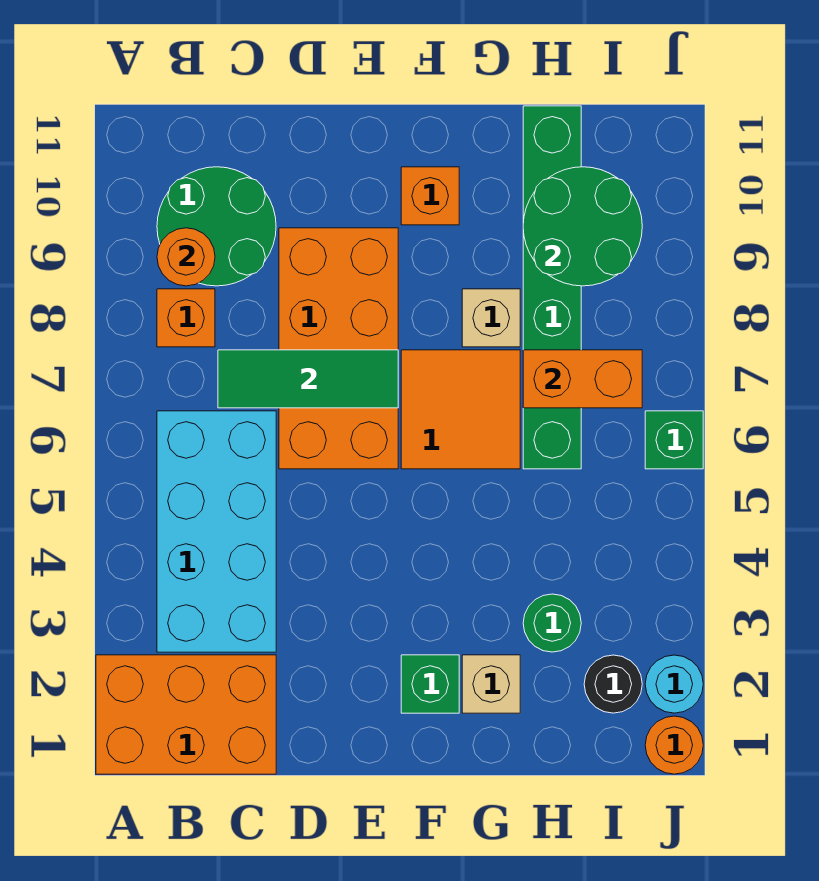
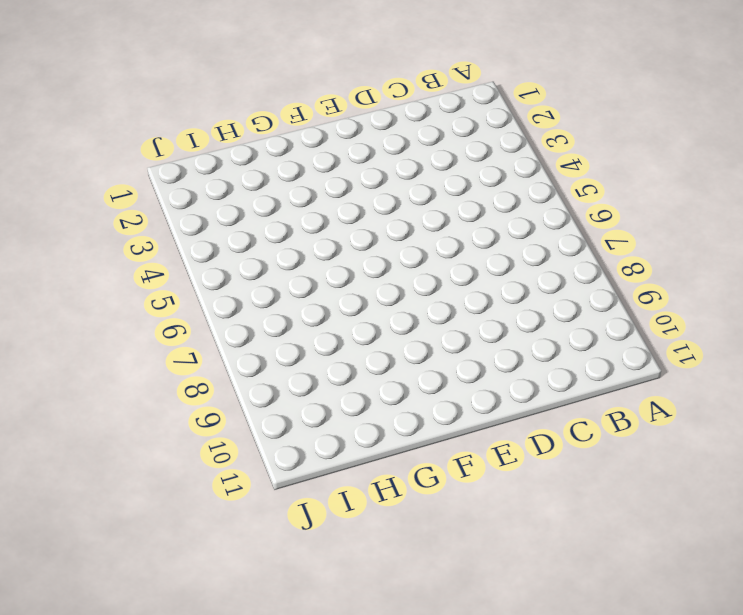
none -> orange 2x3 brick [96,655,276,774]
none -> cyan 2x4 brick [157,411,276,652]
none -> orange 1x1 brick [157,289,215,347]

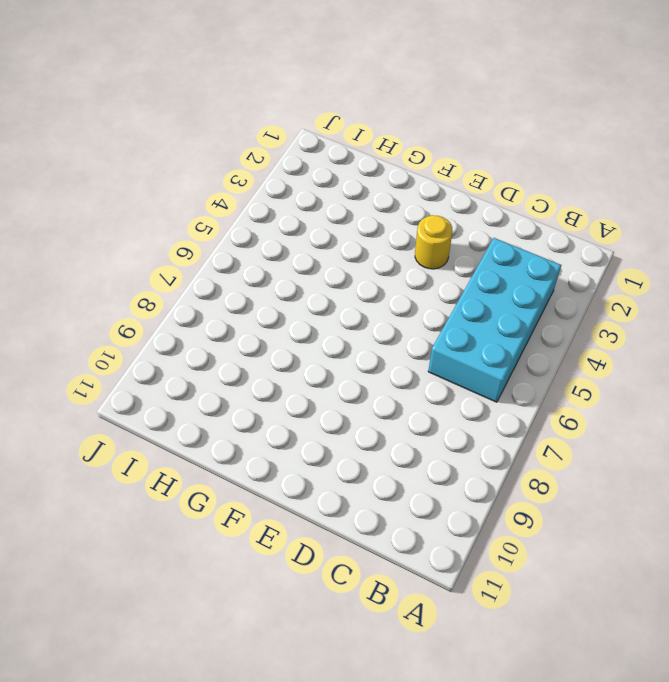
yellow 1x1 round brick [415,215,453,269] -> none
none -> orange 2x3 brick [96,655,276,774]
none -> orange 1x1 brick [157,289,215,347]
none -> green 2x2 round brick [157,167,276,286]

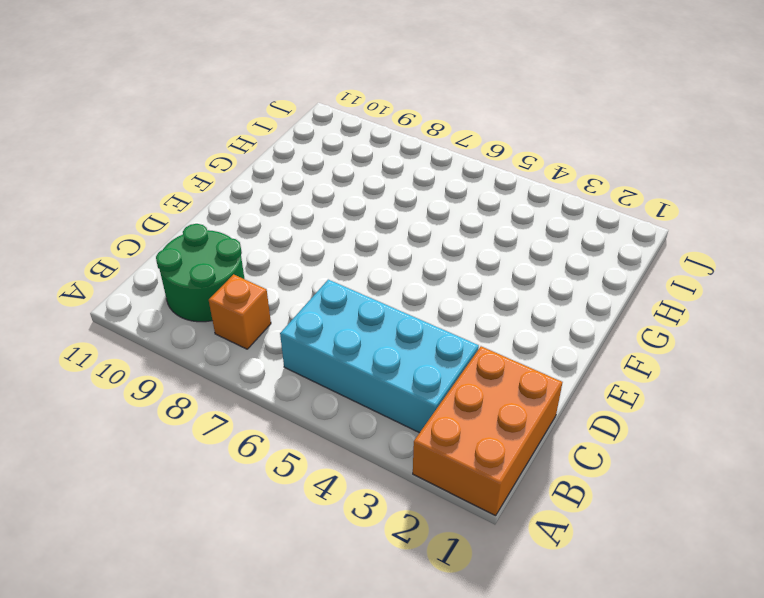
none -> orange 2x4 brick [279,228,398,469]
none -> green 1x1 brick [401,655,459,713]
none -> orange 2x2 tile [401,350,520,469]

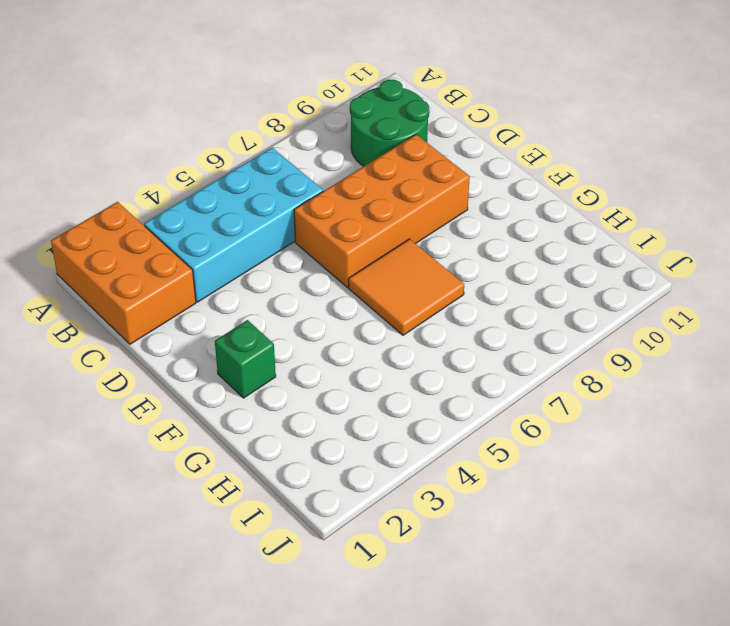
none -> orange 1x1 brick [157,289,215,347]
none -> orange 1x1 brick [401,167,459,225]
none -> tan 1x1 brick [462,655,520,713]

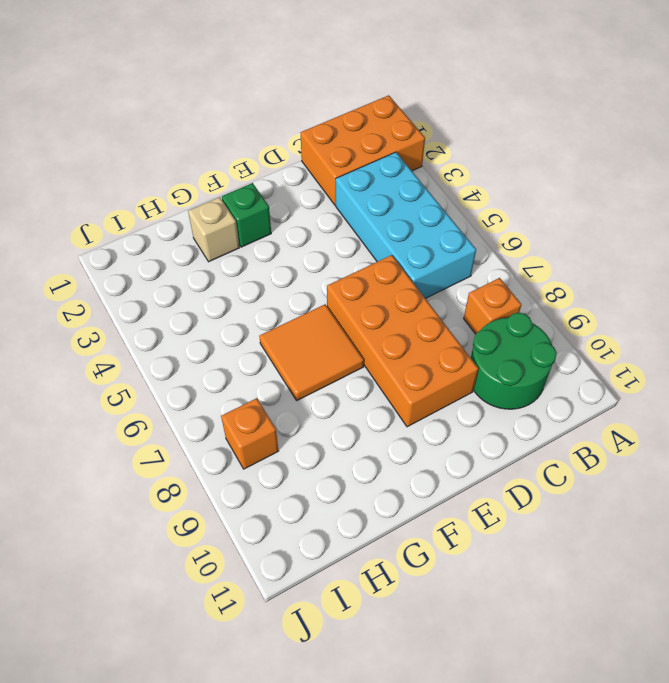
orange 1x1 brick [221,398,279,469] -> orange 1x1 brick moved to [401,167,459,225]
none -> tan 1x1 brick [462,289,520,347]
none -> green 1x1 round brick [523,594,581,652]
none -> green 1x6 brick [523,106,581,469]

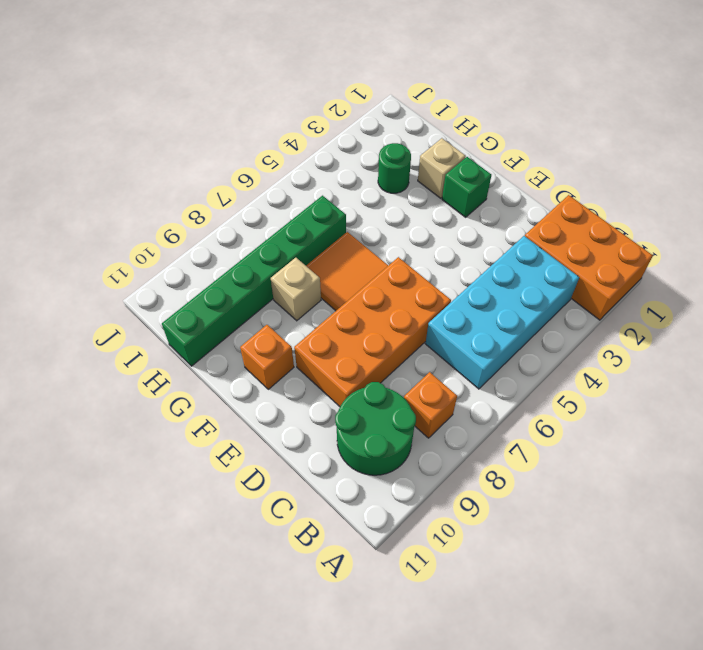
none -> black 1x1 round brick [584,655,642,713]
none -> orange 1x1 round brick [645,716,703,774]
none -> cyan 1x1 round brick [645,655,703,713]

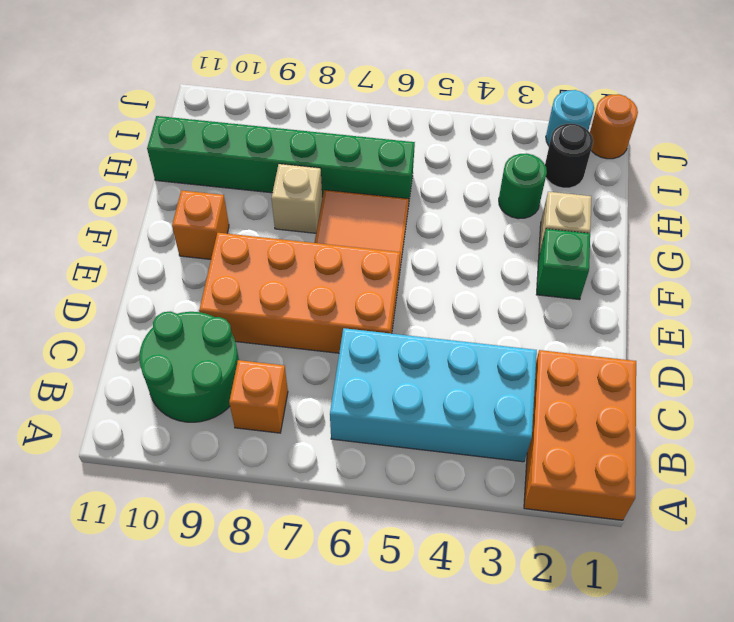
none -> green 1x1 brick [645,411,703,469]
none -> orange 1x1 round brick [157,228,215,286]
none -> green 1x3 tile [218,350,398,408]

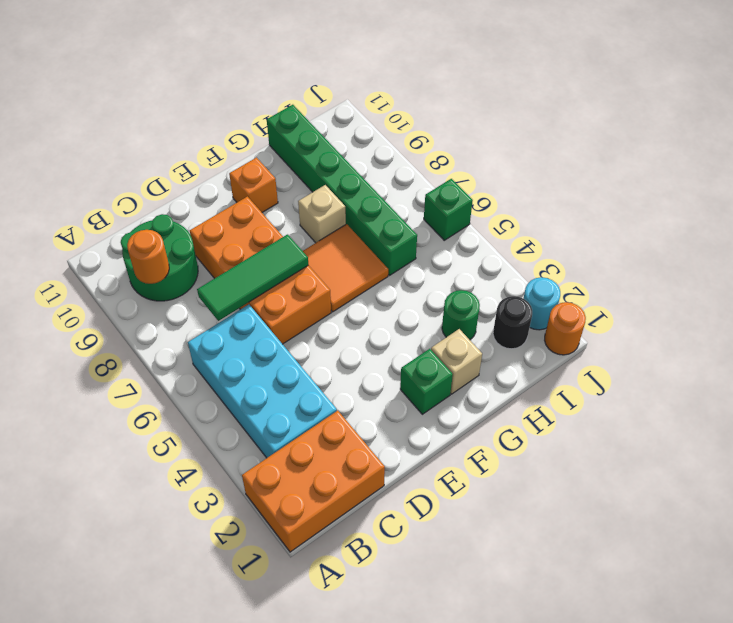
none -> orange 1x1 brick [157,289,215,347]
none -> orange 1x2 brick [523,350,642,408]
none -> green 2x2 round brick [523,167,642,286]

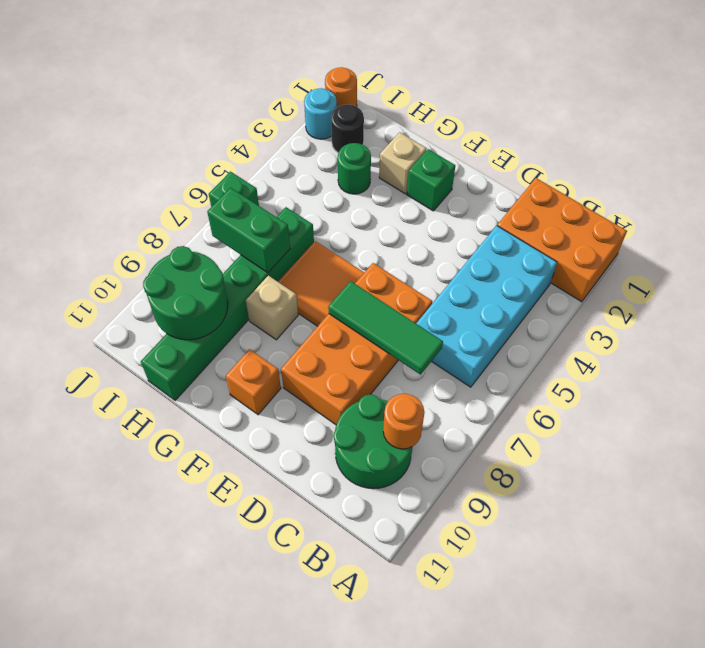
green 1x2 brick [207,188,290,273] -> orange 1x2 brick [523,350,642,408]
none -> orange 1x1 brick [157,289,215,347]

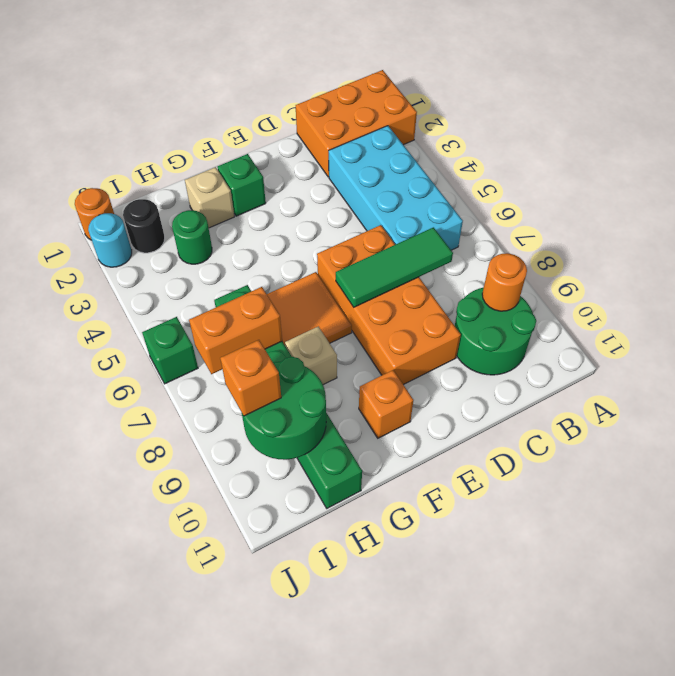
orange 1x1 brick [220,340,281,416] -> orange 1x1 brick moved to [157,289,215,347]

